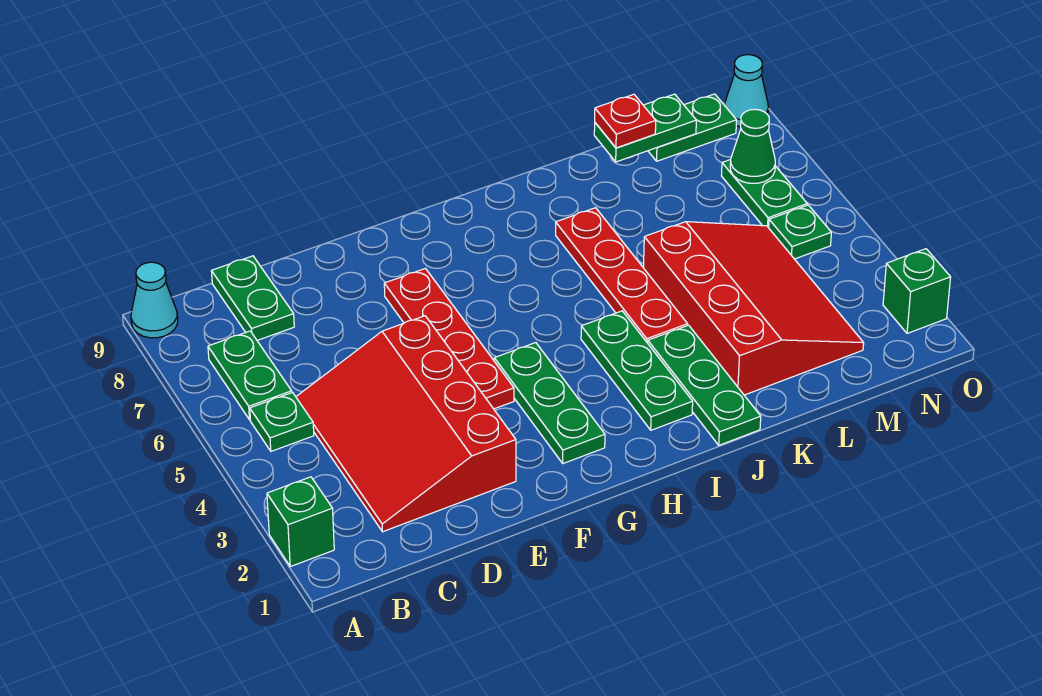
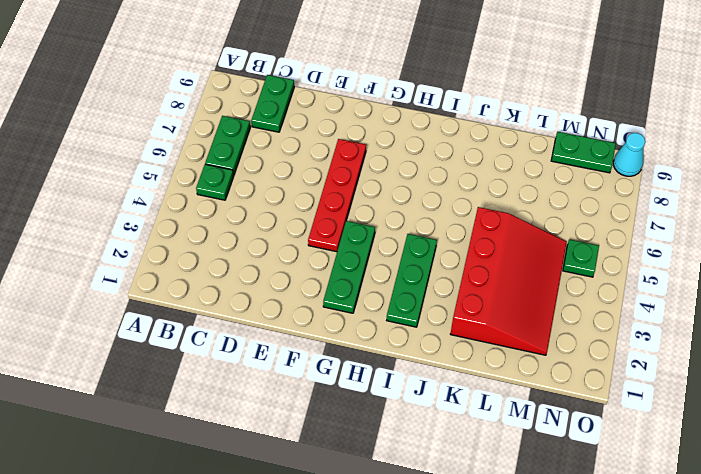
none -> green 1x1 brick [267,477,334,567]
none -> cyan 1x1 cone [131,262,178,338]
none -> red 3x4 slope [296,316,516,532]

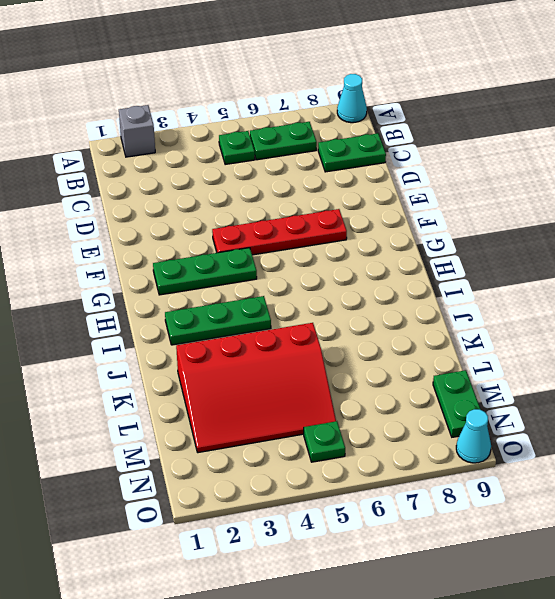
grey 1x1 brick [119,105,155,157] -> green 1x1 brick [267,477,334,567]
none -> red 3x4 slope [296,316,516,532]
none -> green 1x3 plate [648,325,761,445]
none -> red 1x4 plate [556,208,688,343]

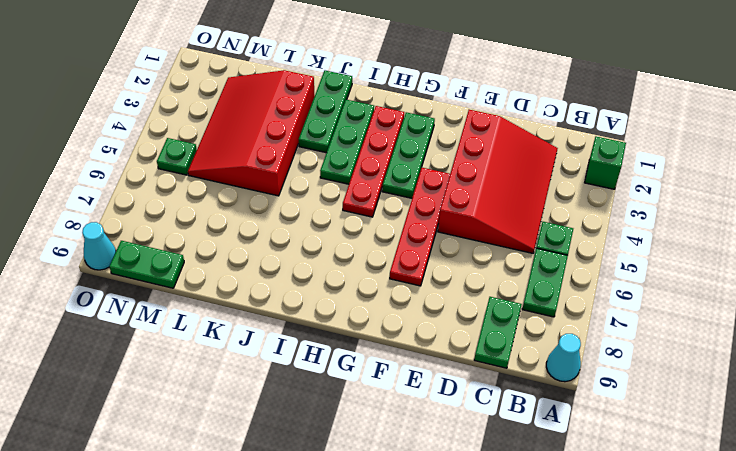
red 1x4 plate [343,106,404,217] -> red 1x4 plate moved to [556,208,688,343]
none -> green 1x2 plate [721,160,807,228]
none -> green 1x1 brick [883,249,951,333]
none -> green 1x2 plate [594,94,696,162]

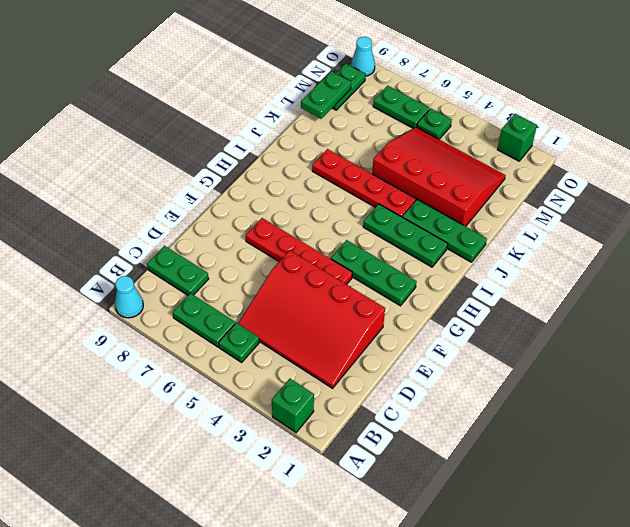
none -> green 1x1 cone [730,109,775,183]
none -> red 1x1 plate [595,94,656,148]

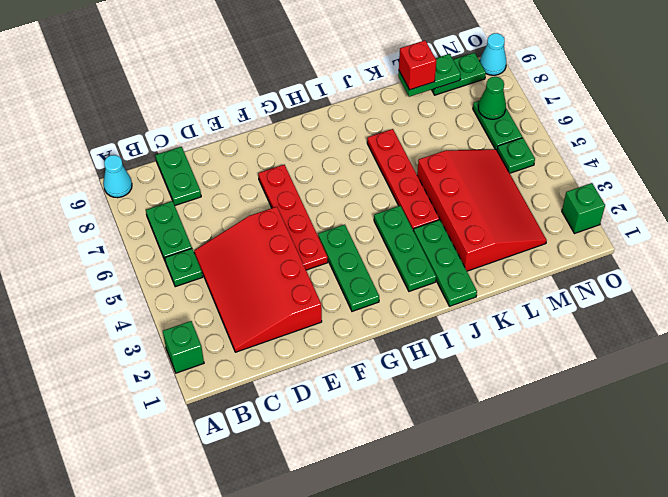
red 1x1 brick [399,40,436,90] -> red 1x1 plate [595,94,656,148]

